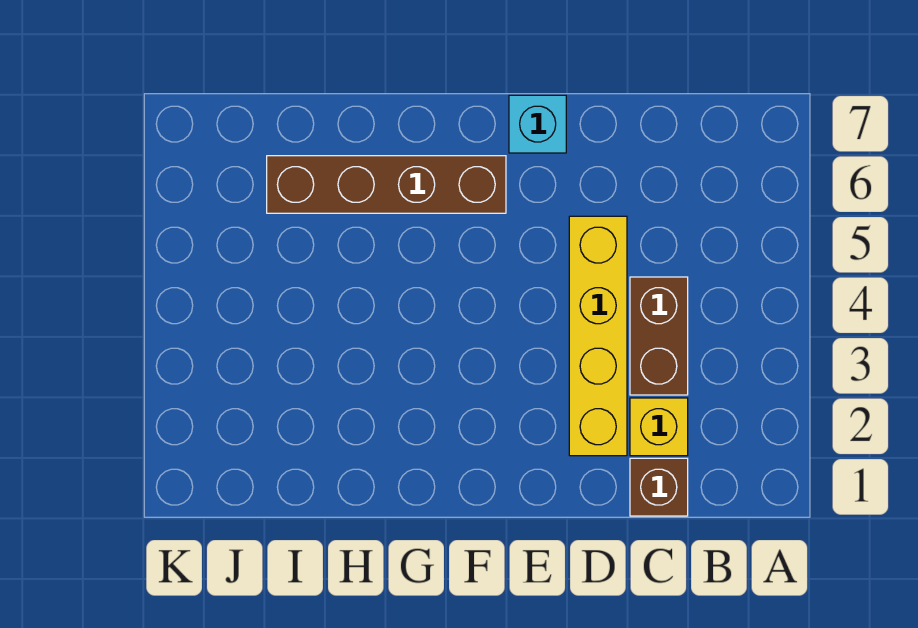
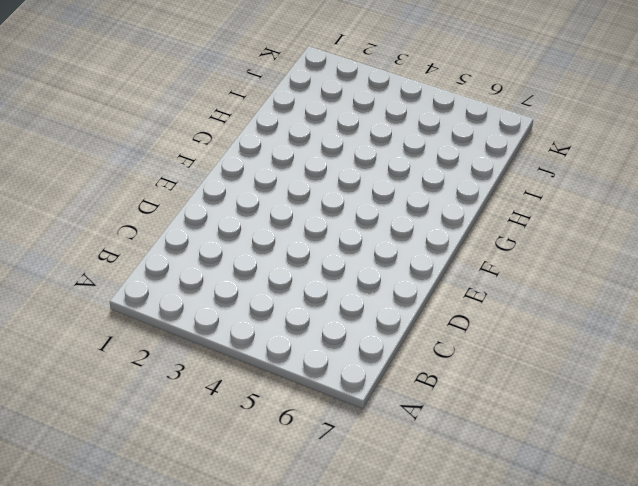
none -> brown 1x1 brick [630,458,688,516]
none -> yellow 1x1 brick [630,398,688,456]

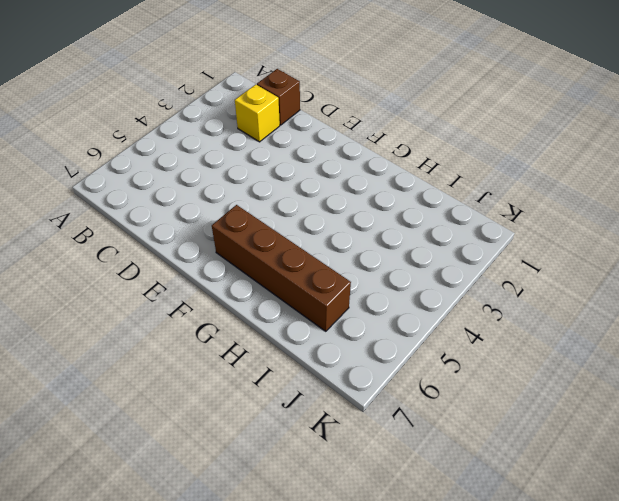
none -> brown 1x2 brick [630,277,688,395]
none -> yellow 1x4 brick [569,216,627,456]

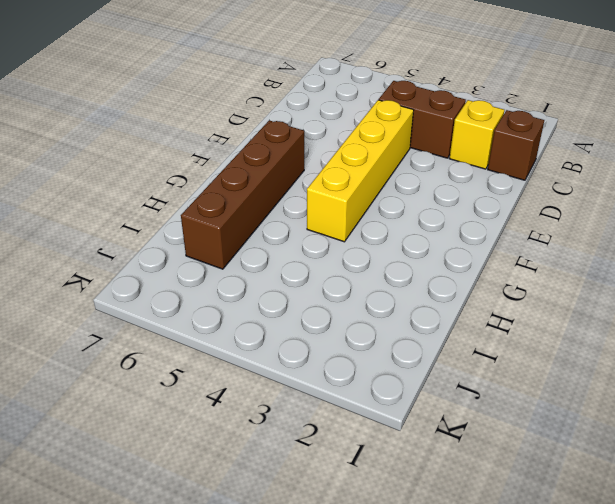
yellow 1x4 brick [307,100,414,242] -> yellow 1x4 brick turned to [569,216,627,456]
none -> cyan 1x1 brick [509,95,566,153]

